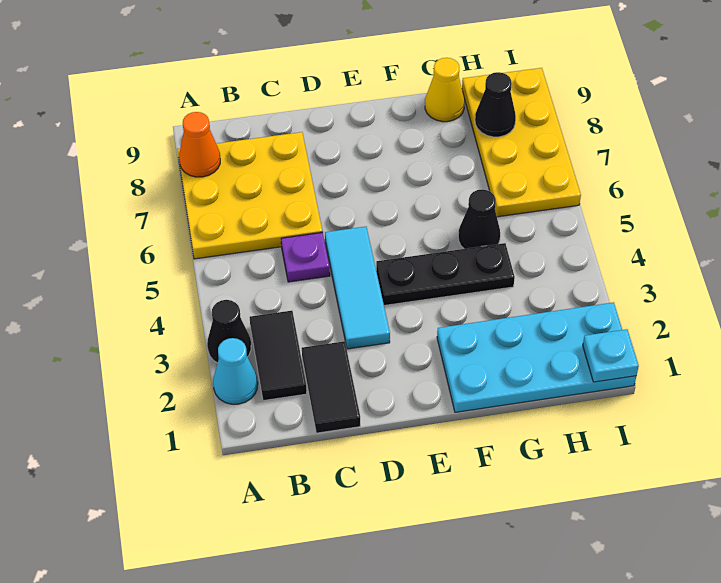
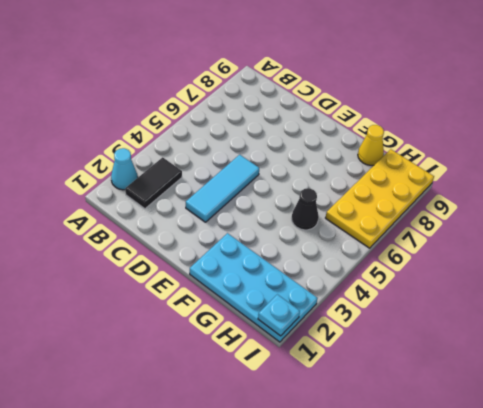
none -> black 1x1 cone [207,300,251,363]
none -> yellow 3x3 plate [178,132,323,259]
none -> black 1x2 tile [302,341,360,433]

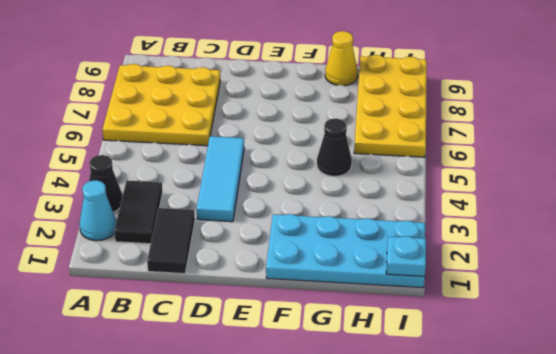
none -> purple 1x1 plate [281,232,330,282]
none -> black 1x3 plate [376,243,515,305]
none -> orange 1x1 cone [179,112,220,177]

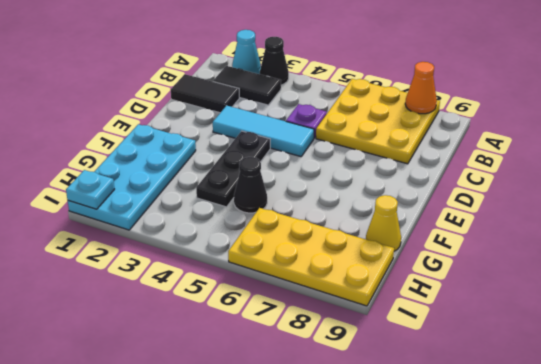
none -> black 1x1 cone [475,72,516,137]

